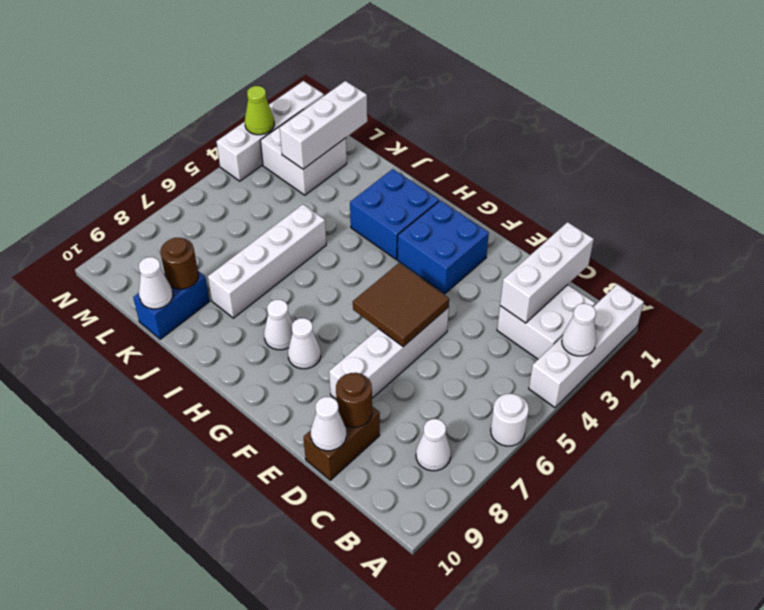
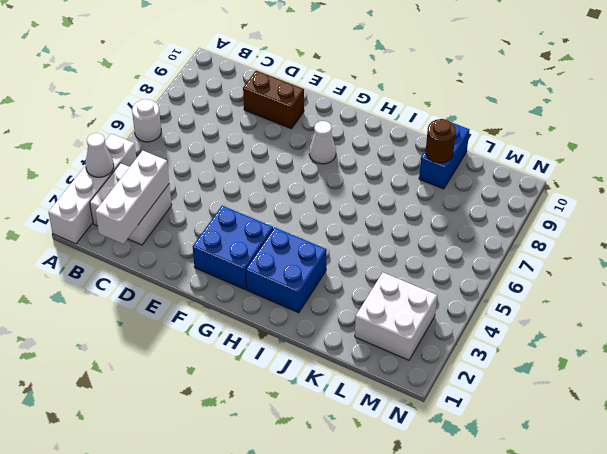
brown 1x2 brick [243,71,304,129] -> brown 1x2 brick turned to [304,407,380,480]
none -> white 1x1 cone [416,419,451,471]
none -> white 1x4 brick [329,307,449,399]
none -> white 1x1 cone [264,300,293,350]

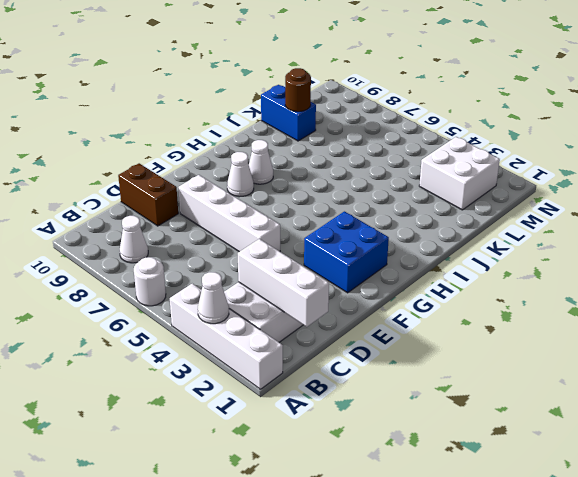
none -> blue 2x2 brick [350,169,439,259]
none -> white 1x4 brick [208,204,326,318]
none -> white 1x4 brick [216,81,324,181]

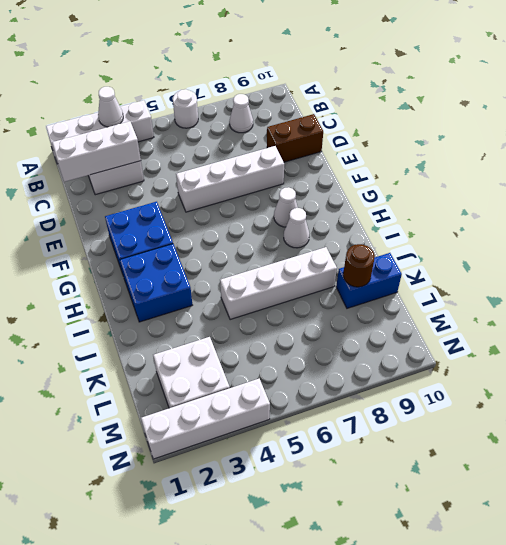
none -> brown 1x1 round brick [336,373,372,427]
none -> white 1x1 cone [311,397,346,451]
none -> brown 2x2 tile [353,263,449,347]

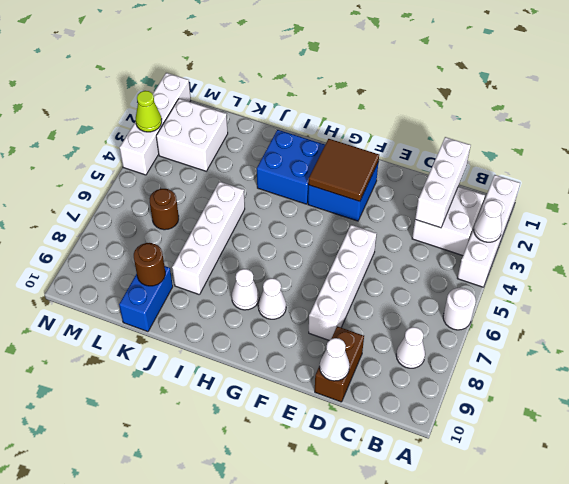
brown 2x2 tile [308,139,379,202] -> brown 2x2 tile moved to [353,263,449,347]
brown 1x1 round brick [150,189,179,230] -> brown 1x1 round brick moved to [336,373,372,427]
none -> white 1x1 cone [139,257,173,309]
none -> white 1x3 brick [280,81,367,169]

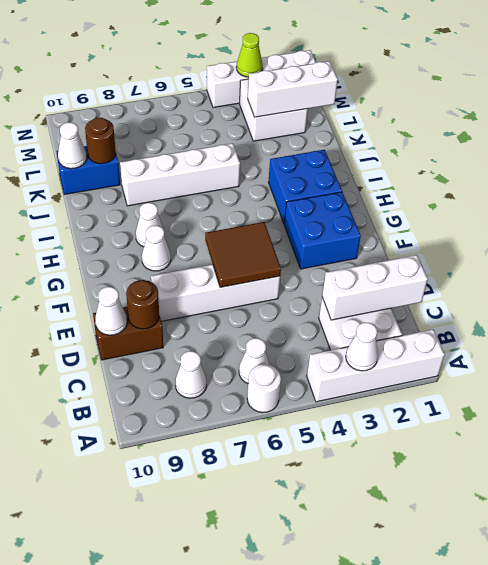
white 1x1 cone [239,338,269,383] -> none

